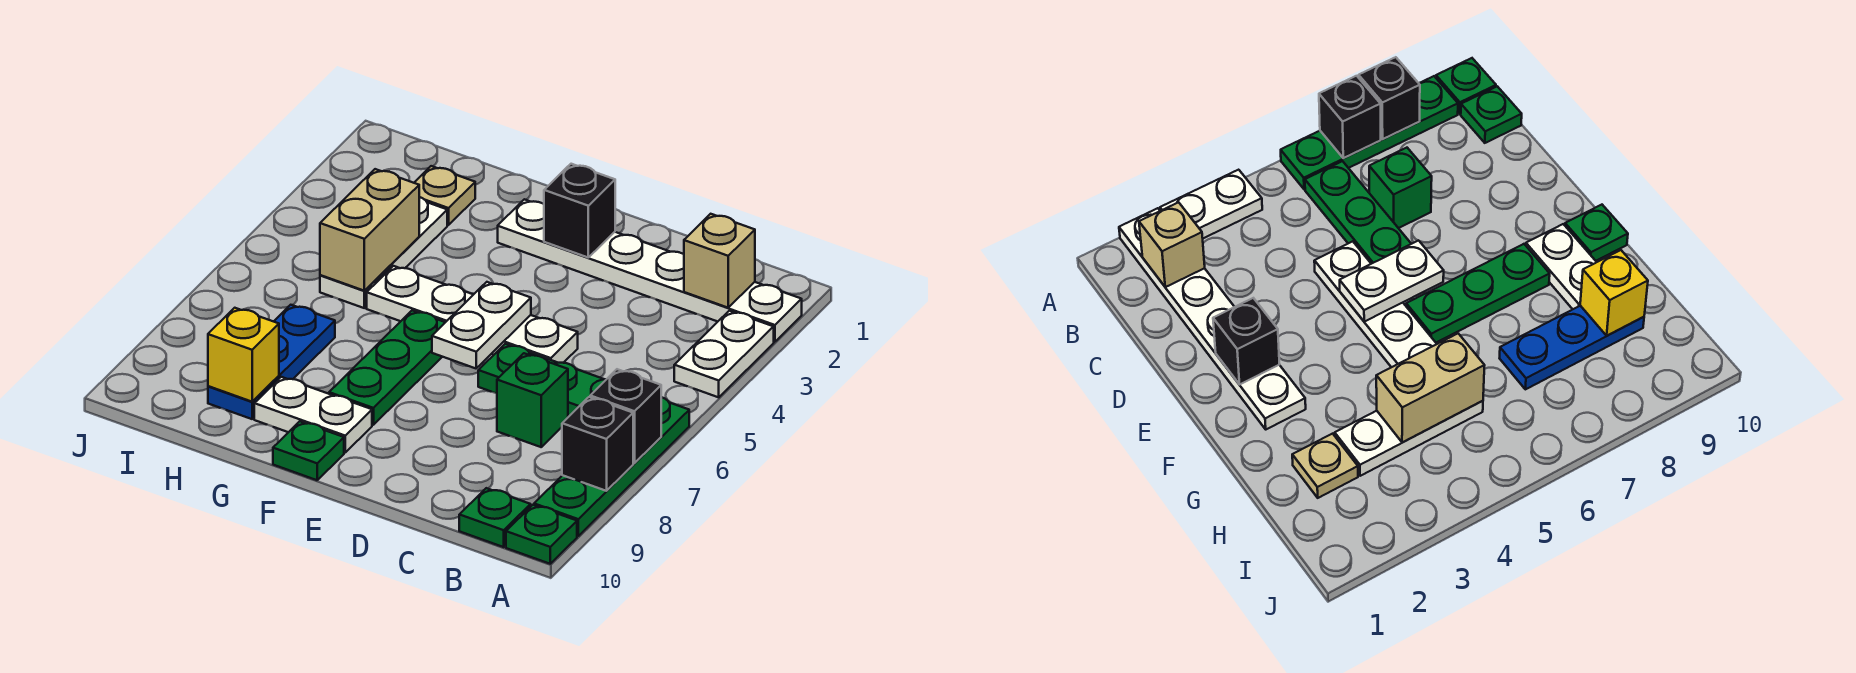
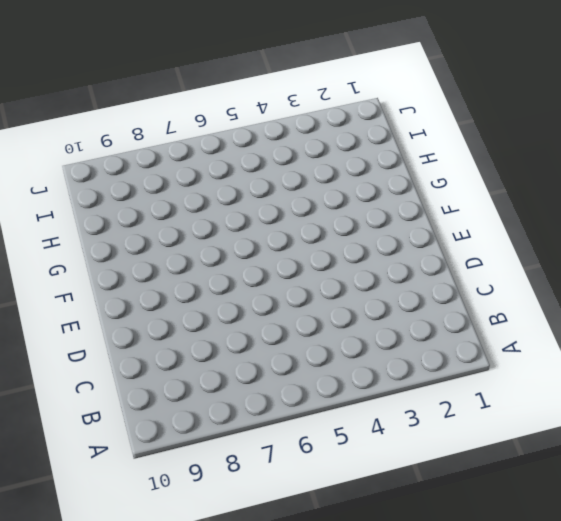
none -> white 1x6 plate [498,199,802,342]
none -> white 1x2 plate [674,311,774,397]
none -> green 1x4 plate [534,397,689,536]

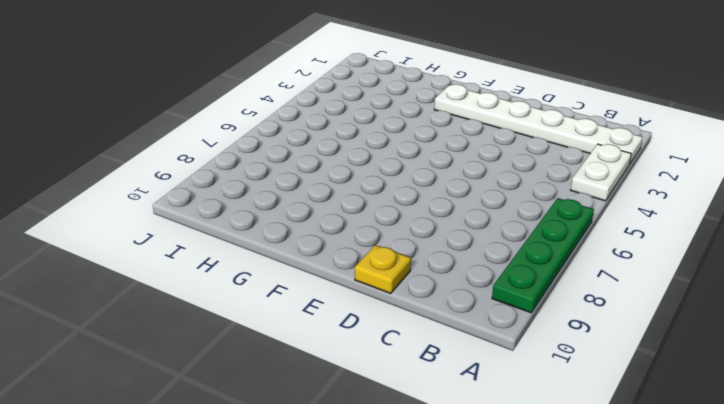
yellow 1x1 plate [355,245,411,293] -> none
none -> green 1x1 plate [506,505,577,564]
none -> green 1x3 plate [478,344,606,417]
none -> green 1x1 plate [459,488,531,547]

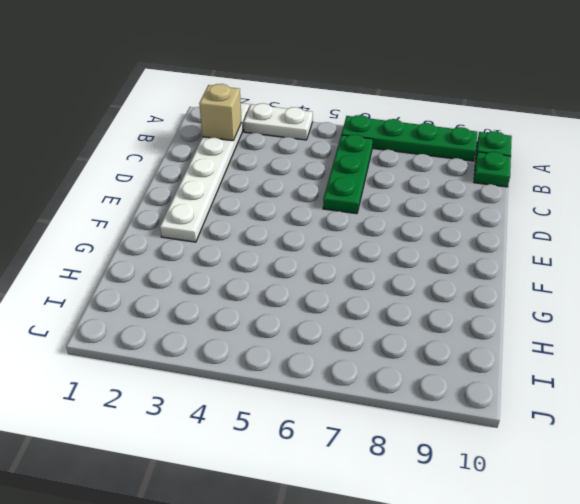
none -> green 1x1 brick [497,353,568,447]
none -> white 1x4 plate [367,266,578,363]
none -> green 1x3 plate [329,310,445,425]

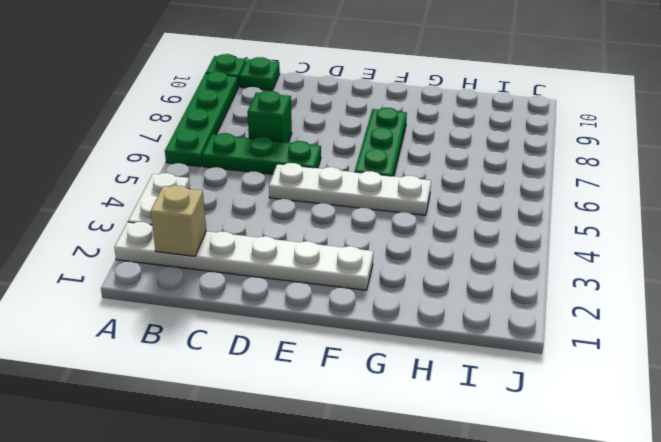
none -> white 1x2 plate [254,377,372,452]
none -> green 1x1 plate [273,421,344,480]
none -> tan 1x1 plate [414,166,475,225]

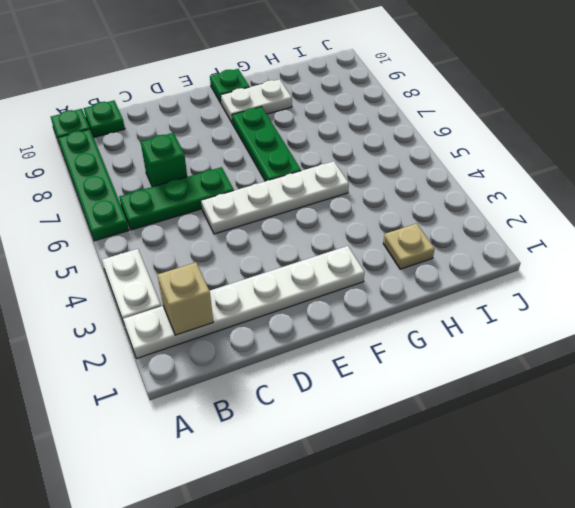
none -> white 1x3 plate [320,197,447,308]
none -> blue 1x3 plate [208,305,335,419]
none -> black 1x1 brick [590,369,661,463]

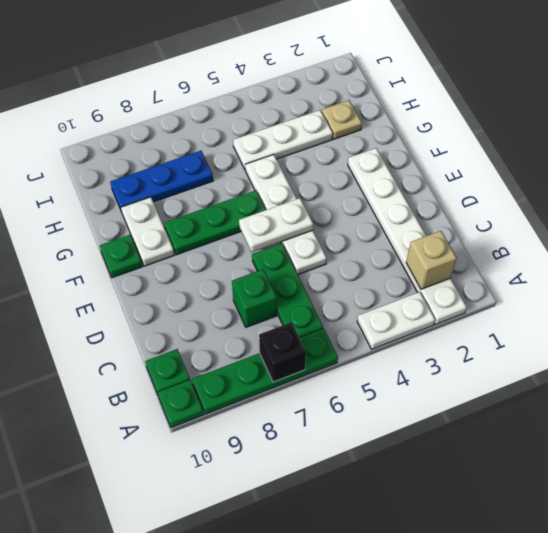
none -> black 1x1 brick [562,397,633,491]
none -> black 1x1 brick [544,164,615,257]
none -> tan 1x2 brick [320,169,419,291]

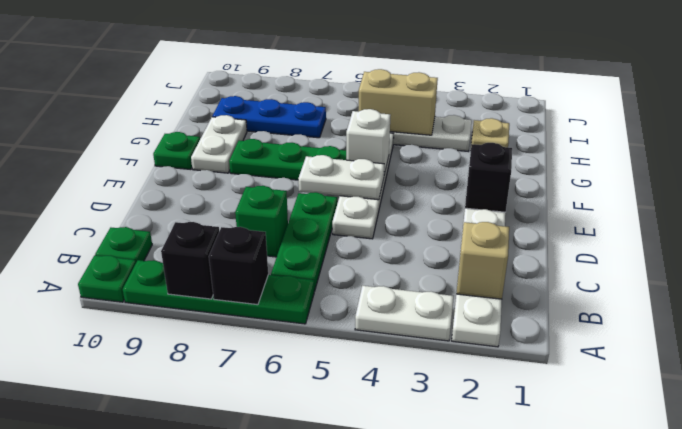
white 1x1 brick [346,109,390,174] -> none
none -> yellow 1x1 brick [208,308,279,402]

